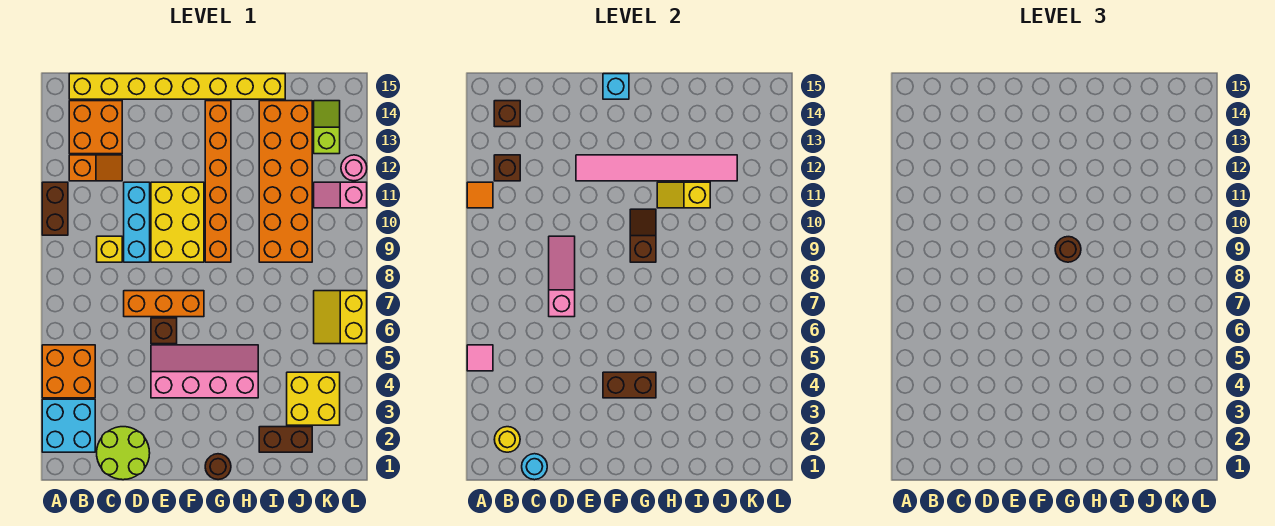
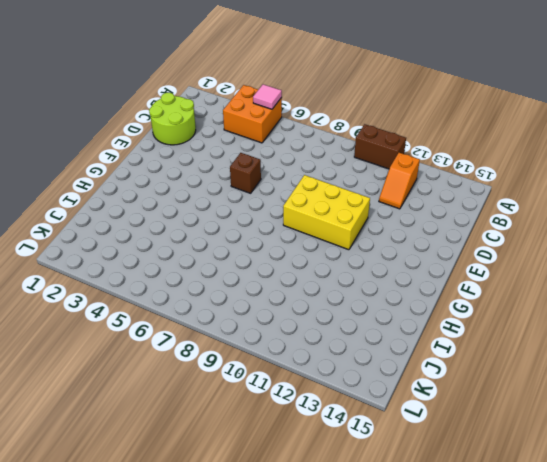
none -> cyan 2x2 brick [42,399,95,452]
none -> orange 2x2 brick [69,101,122,154]
none -> yellow 1x8 brick [69,74,285,99]
none -> yellow 1x1 brick [97,236,122,262]

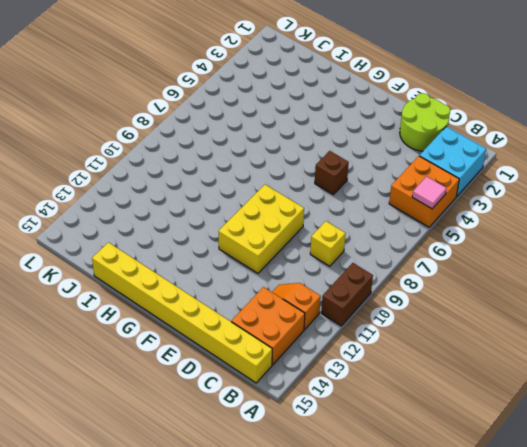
none -> orange 1x3 brick [124,291,204,317]
none -> cyan 1x3 brick [124,182,150,262]
none -> pink 2x4 slope [151,345,258,398]
none -> brown 1x1 round brick [205,454,231,480]

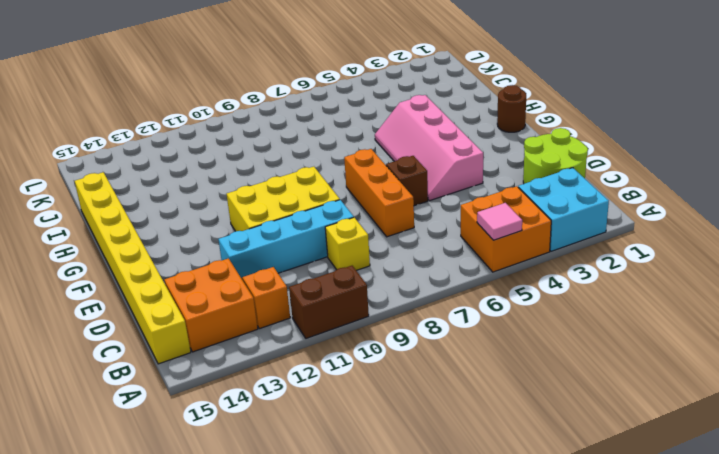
cyan 1x4 brick [218,200,354,278] -> cyan 1x3 brick [124,182,150,262]
none -> orange 1x6 brick [205,101,231,262]
none -> brown 1x2 brick [259,427,312,452]
none -> orange 2x6 brick [259,101,312,262]
none -> yellow 2x2 brick [287,372,340,425]

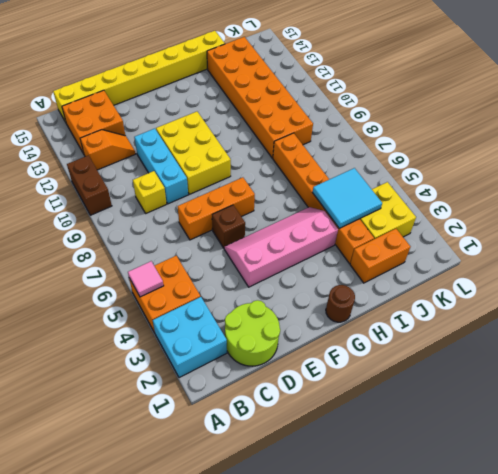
orange 1x2 brick [350,229,411,283] -> brown 1x2 brick [259,427,312,452]
orange 1x6 brick [273,133,374,264] -> orange 1x6 brick moved to [205,101,231,262]
cyan 2x2 tile [312,168,382,228] -> none
none -> yellow 2x2 slope [314,291,367,344]
none -> pink 1x2 slope [314,182,367,208]
none -> lime 1x2 slope [314,101,340,154]
none -> pink 1x1 round brick [341,155,367,181]

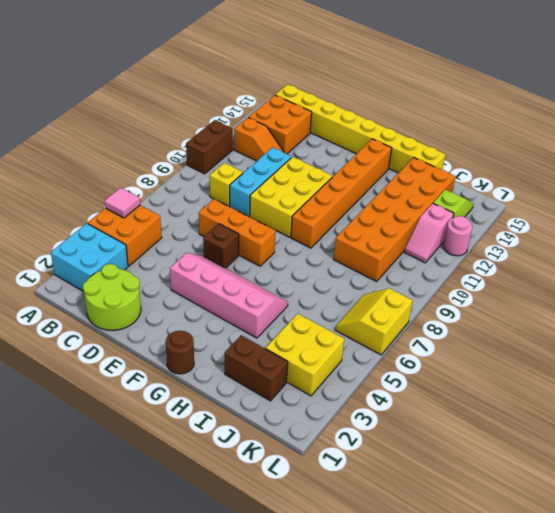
pink 1x2 slope [404,203,454,263] -> pink 1x2 slope turned to [314,182,367,208]
none -> orange 1x1 tile [467,182,493,208]
none -> yellow 1x1 round brick [494,427,520,452]
none -> brown 1x1 brick [494,155,520,181]
none -> brown 1x1 brick [494,101,520,127]

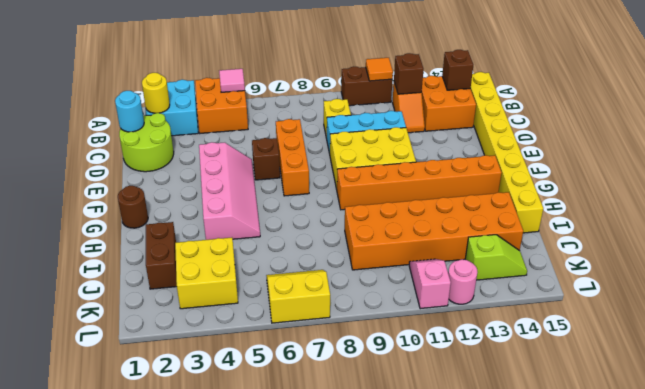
none -> pink 1x3 slope [549,236,575,317]
none -> pink 1x6 tile [576,155,737,181]
none -> brown 1x2 brick [603,372,656,398]
none -> cyan 1x1 brick [603,74,629,99]

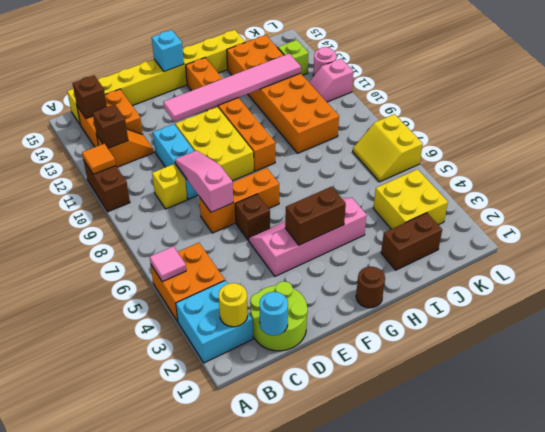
none -> brown 1x2 slope [630,209,656,262]
none -> yellow 1x2 slope [657,182,710,208]
none -> brown 1x1 round brick [1055,237,1081,262]

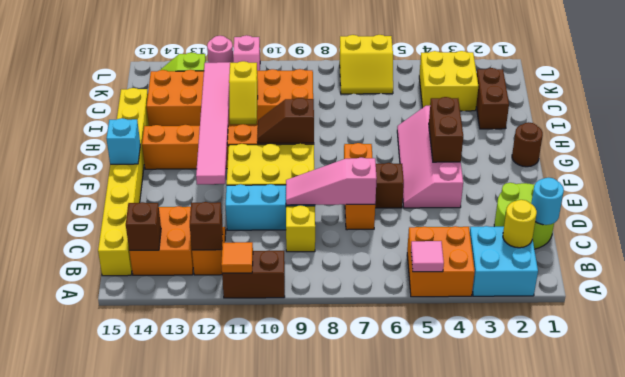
none -> brown 1x1 round brick [1055,237,1081,262]

